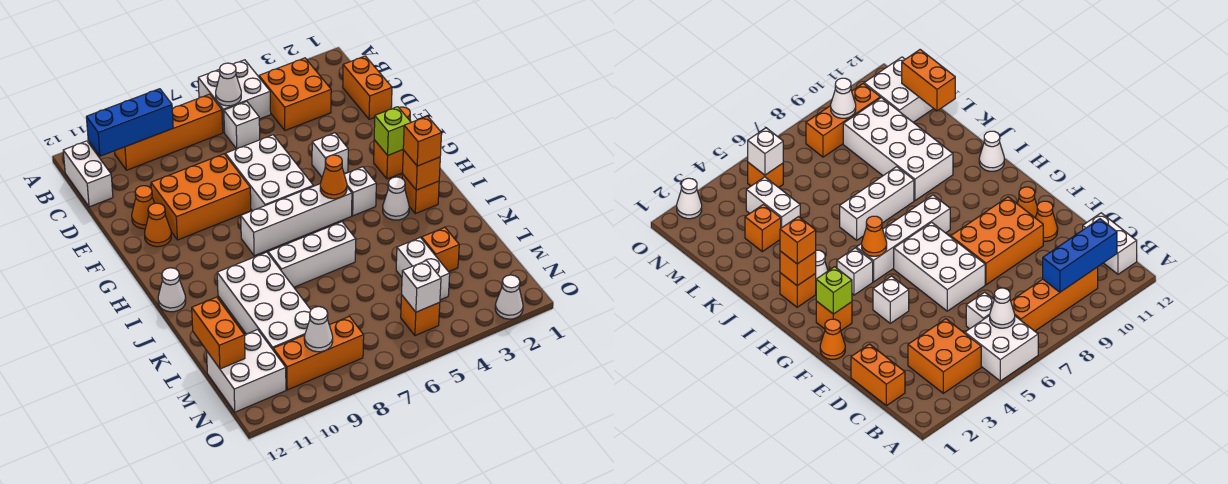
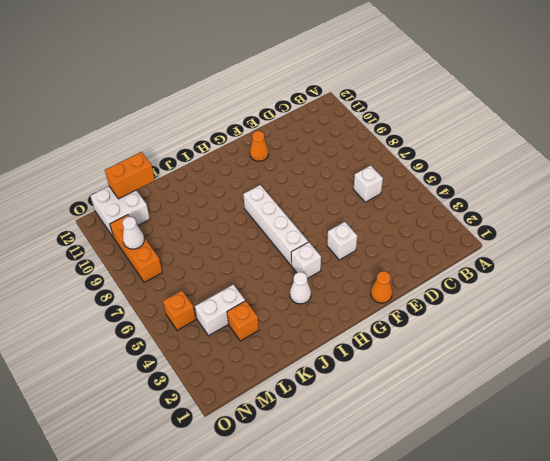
none -> white 2x2 brick [198,60,271,133]
none -> orange 2x2 brick [259,58,331,130]
none -> orange 1x4 brick [115,94,223,170]
none -> white 1x2 brick [63,141,113,207]

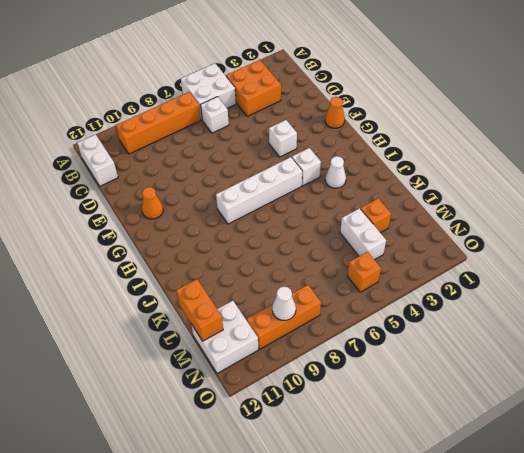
none -> orange 1x2 brick [343,56,392,119]
none -> white 2x3 brick [226,135,313,211]
none -> orange 2x3 brick [151,154,251,240]
none -> orange 1x1 cone [132,186,155,229]

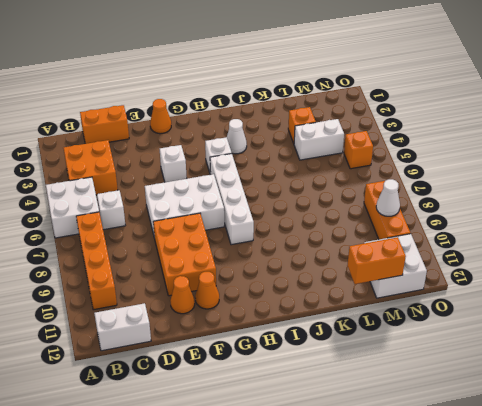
none -> orange 1x1 brick [374,140,403,179]
none -> orange 1x1 brick [402,174,439,214]
none -> white 1x1 cone [158,268,186,312]
none -> white 1x3 brick [268,222,356,287]

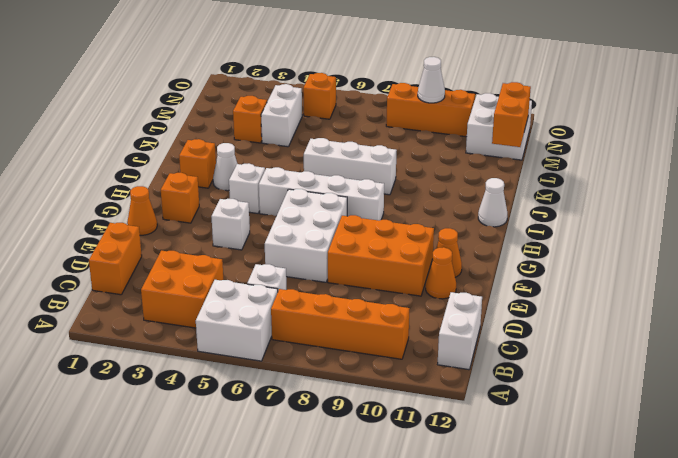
none -> white 2x4 brick [217,252,311,349]
none -> white 1x1 cone [495,275,523,319]
none -> white 1x1 cone [216,63,241,106]
none -> blue 1x3 brick [86,89,173,156]

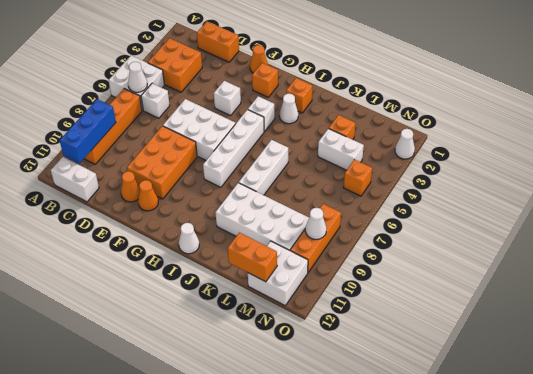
none -> lime 1x1 brick [374,107,411,155]
none -> orange 1x1 cone [320,155,347,199]
none -> orange 1x1 brick [403,150,440,190]
none -> white 1x1 brick [402,261,441,312]

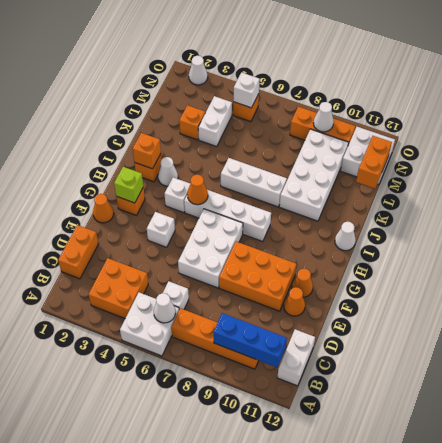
none -> orange 1x1 brick [403,116,442,166]

